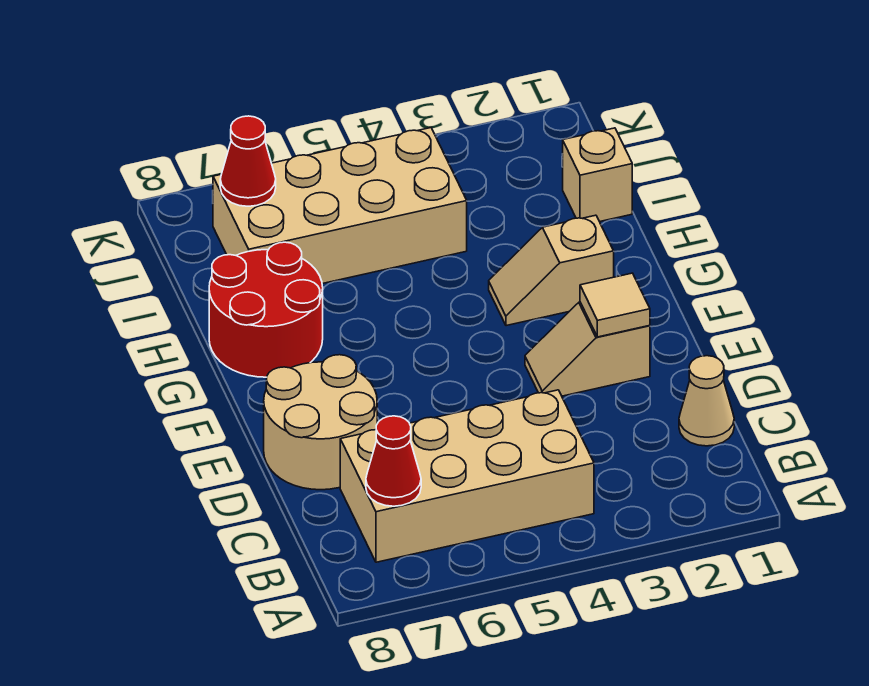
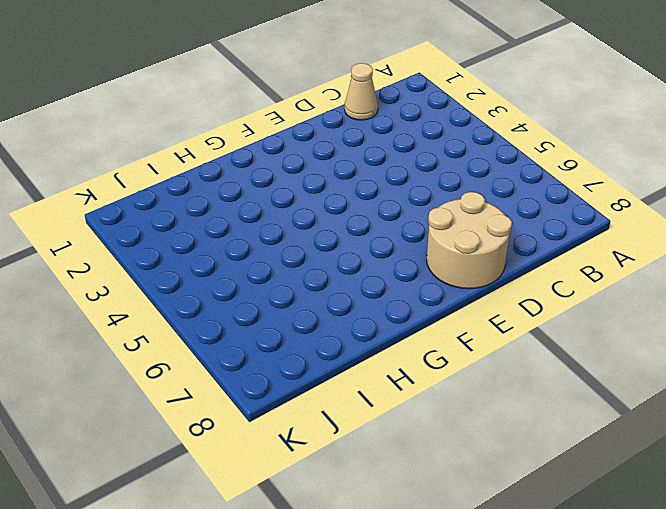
none -> tan 2x4 brick [340,390,594,562]
none -> tan 1x2 slope [525,302,650,396]

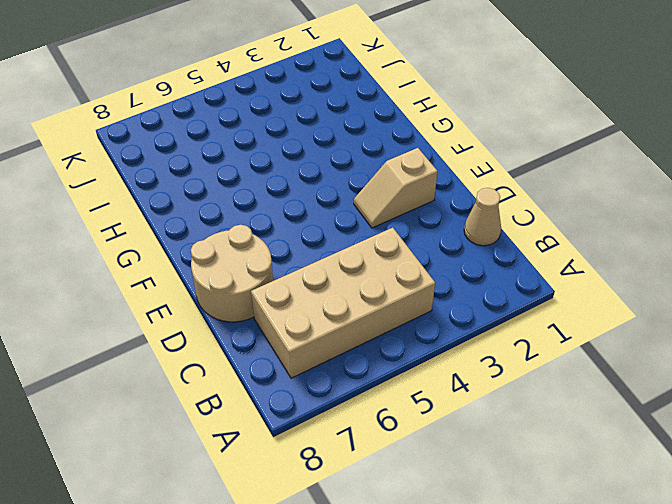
none -> tan 1x2 slope [489,215,614,326]
none -> red 2x2 round brick [209,242,323,377]

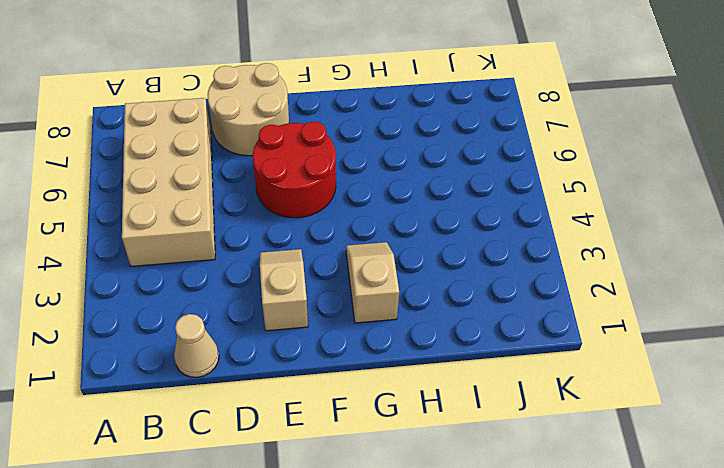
red 2x2 round brick [253,121,336,218] -> red 2x2 round brick moved to [209,242,323,377]
none -> tan 1x1 brick [563,128,632,222]
none -> tan 2x4 brick [213,128,467,284]

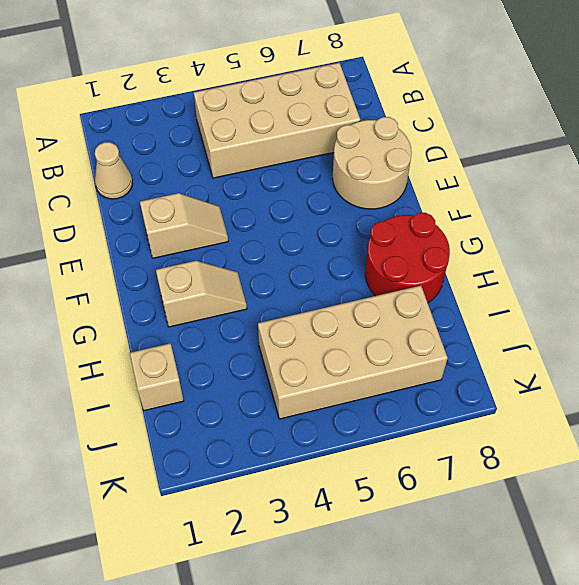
none -> red 1x1 cone [366,416,421,506]
none -> tan 1x1 tile [580,273,650,337]

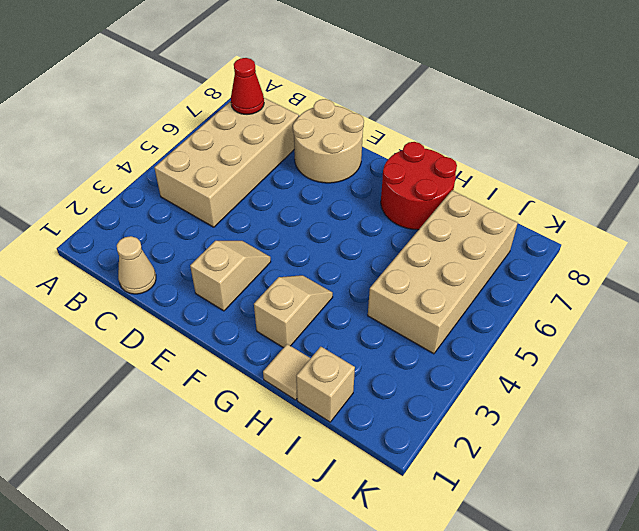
tan 1x1 tile [263,344,310,400] -> tan 1x1 tile moved to [580,273,650,337]
none -> red 1x1 cone [220,116,276,206]

